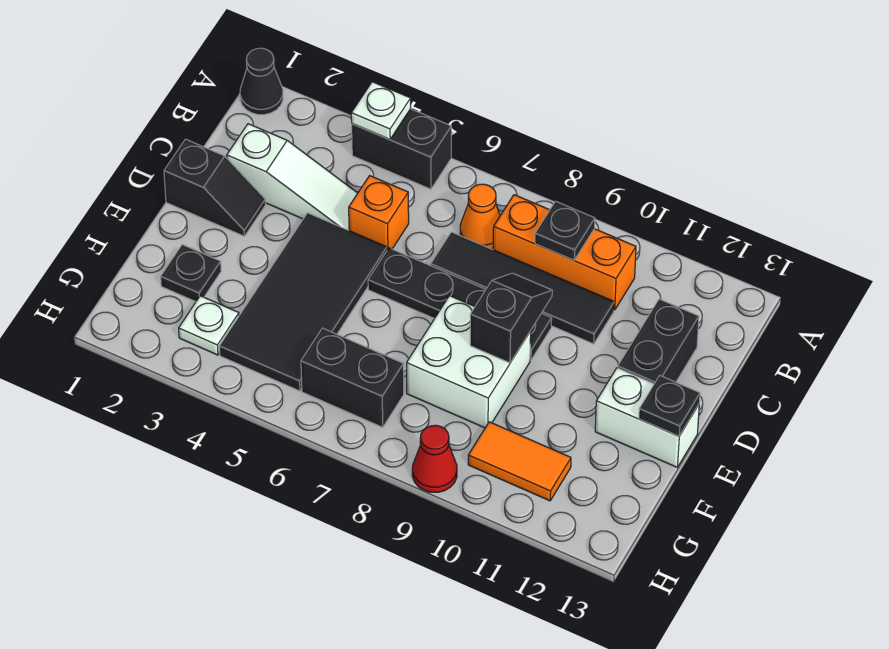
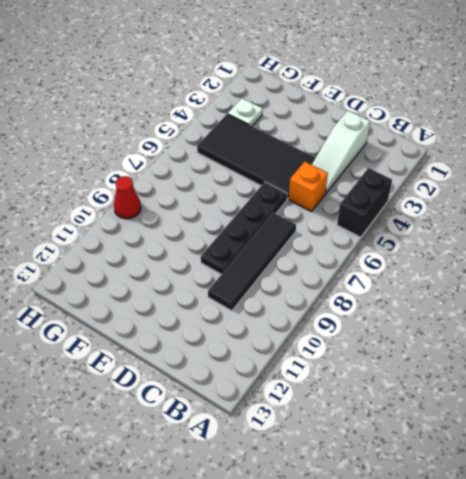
none -> black 1x1 cone [240,48,283,115]
none -> orange 1x1 cone [460,184,500,249]
none -> orange 1x3 brick [493,195,636,310]

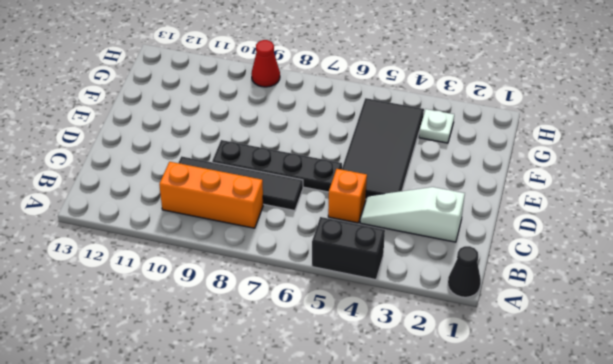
none -> orange 1x1 cone [460,184,500,249]
none -> black 1x2 brick [618,299,699,384]
none -> black 1x2 slope [164,139,266,236]

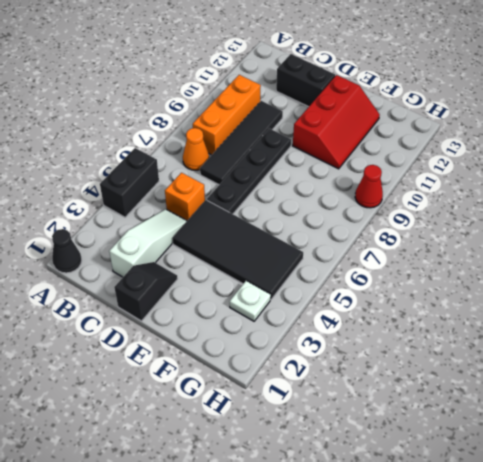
red 2x3 slope [293,75,380,169] -> white 1x2 brick [595,368,699,467]
none -> white 2x2 brick [407,296,531,428]
none -> black 1x1 plate [161,245,221,302]
none -> black 1x2 brick [301,328,404,427]

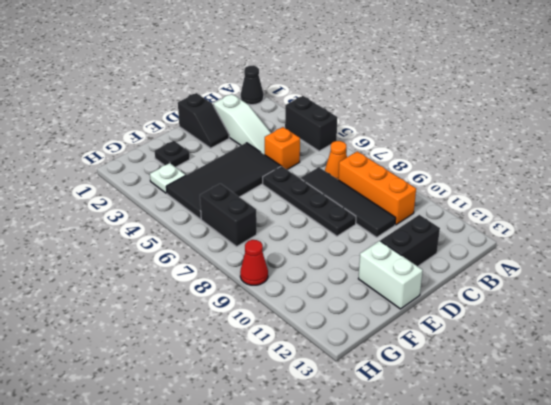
none -> white 2x2 brick [407,296,531,428]
none -> orange 1x2 tile [468,422,571,501]
none -> white 1x1 plate [351,82,411,140]

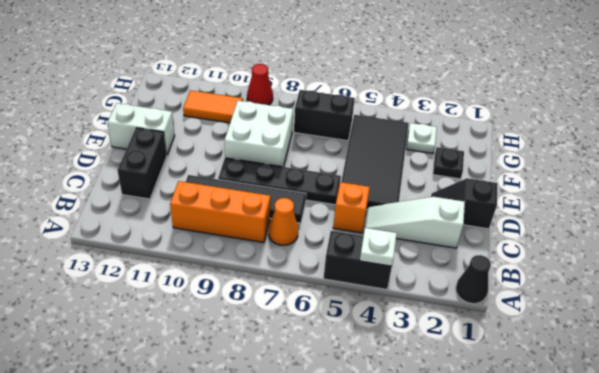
none -> black 1x1 plate [535,201,595,260]
none -> black 1x2 slope [470,273,552,363]
none -> black 1x1 plate [639,376,700,436]

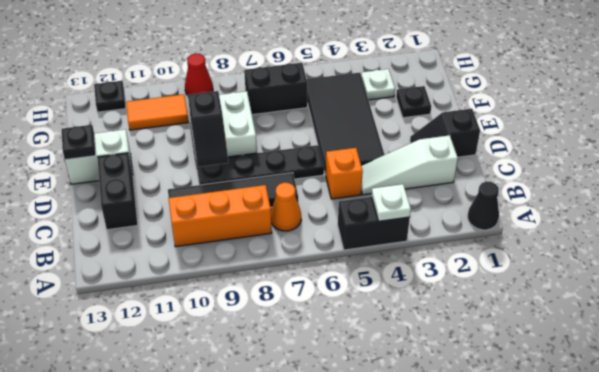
black 1x1 plate [94,81,126,112] -> black 1x1 plate moved to [535,201,595,260]

